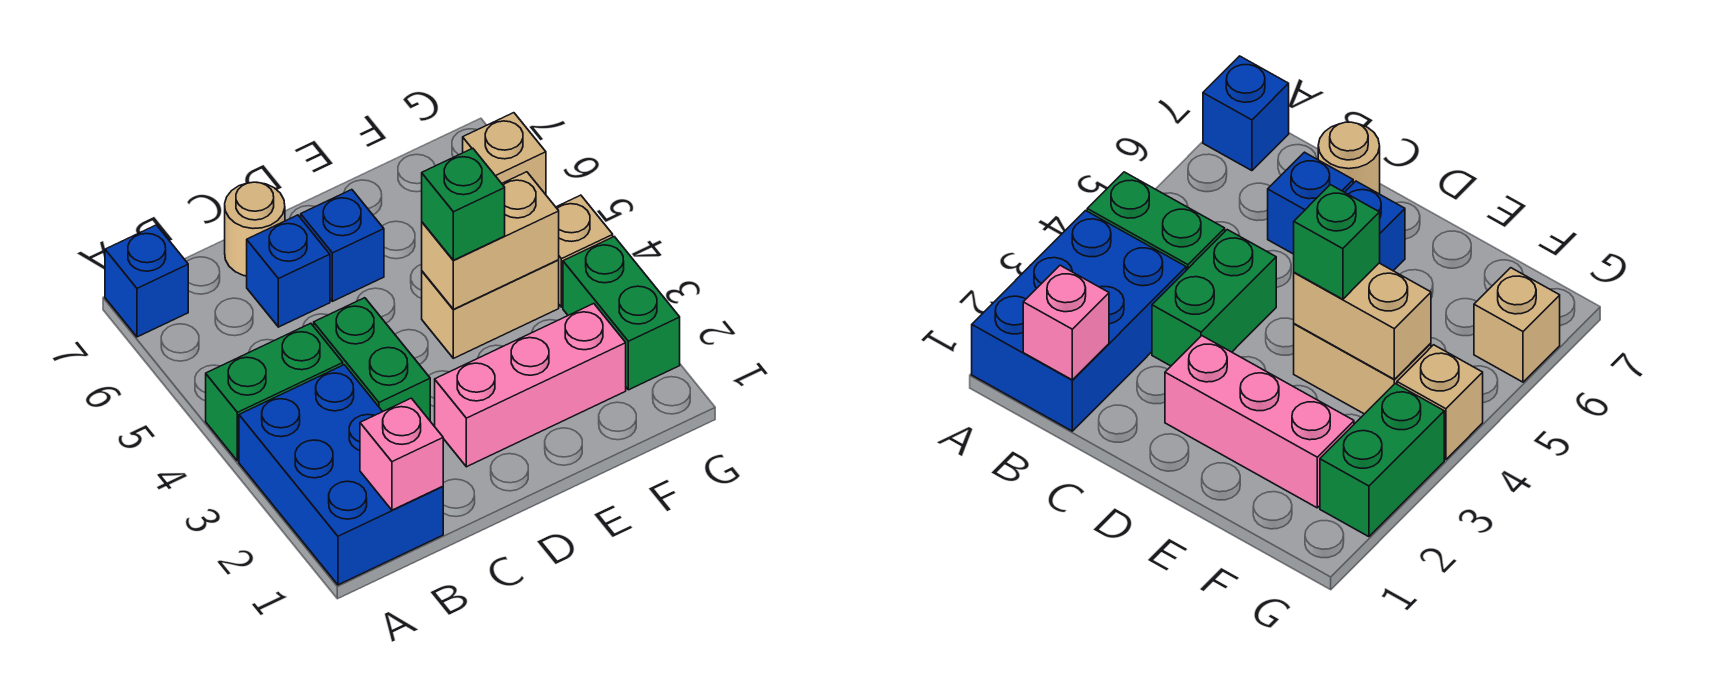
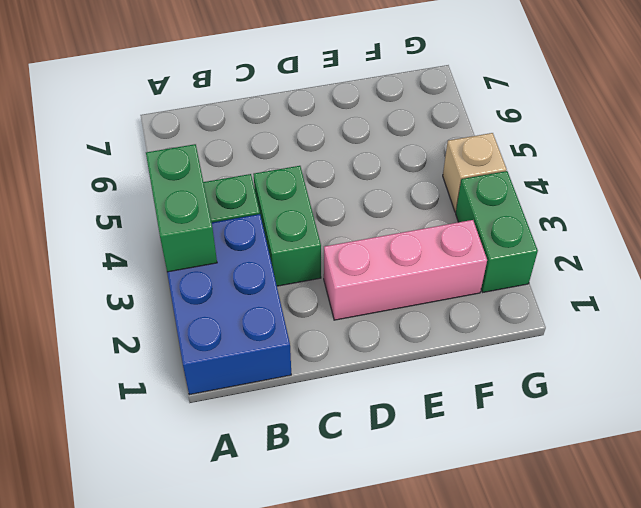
green 1x2 brick [146,144,217,272] -> none
none -> blue 1x1 brick [105,225,188,337]
none -> blue 1x1 brick [247,215,330,327]
none -> tan 1x1 round brick [225,182,285,276]

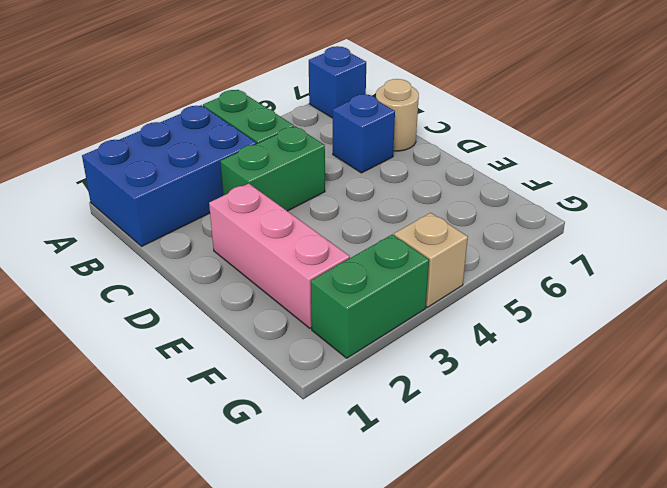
none -> blue 1x1 brick [301,190,384,301]
none -> tan 1x2 brick [422,260,559,358]
none -> tan 1x1 brick [463,113,546,195]

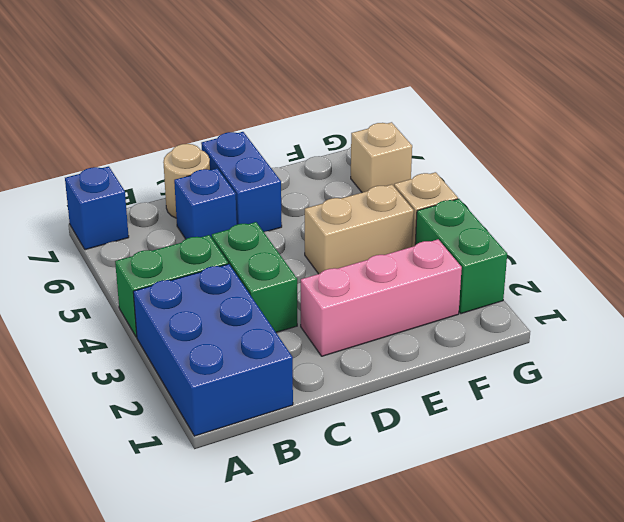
blue 1x2 brick [201,132,282,232] -> blue 1x1 brick [301,190,384,301]
none -> pink 1x1 brick [360,398,443,510]
none -> tan 1x2 brick [422,172,559,309]
none -> green 1x1 brick [422,148,505,260]

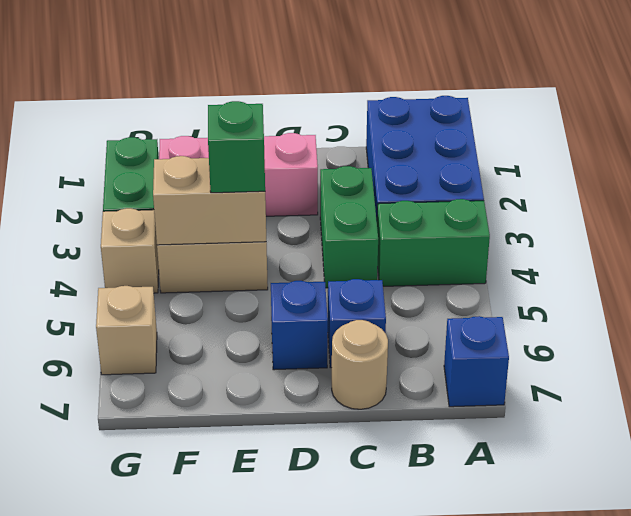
none -> pink 1x1 brick [360,398,443,510]

